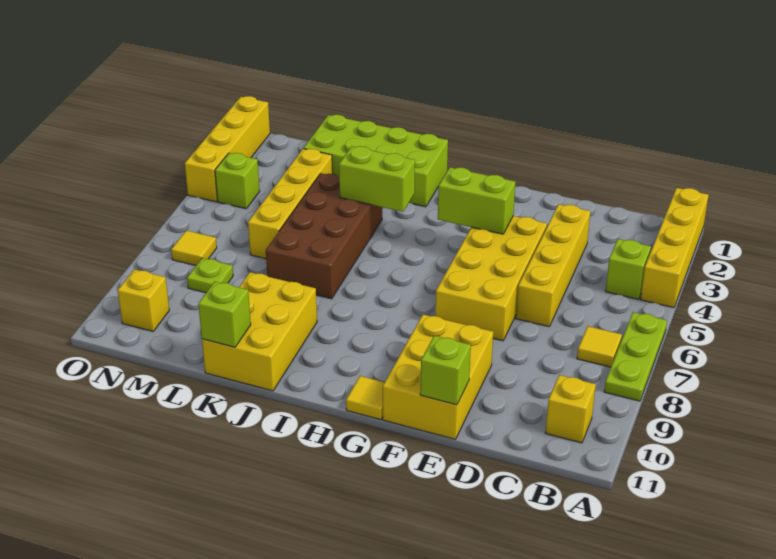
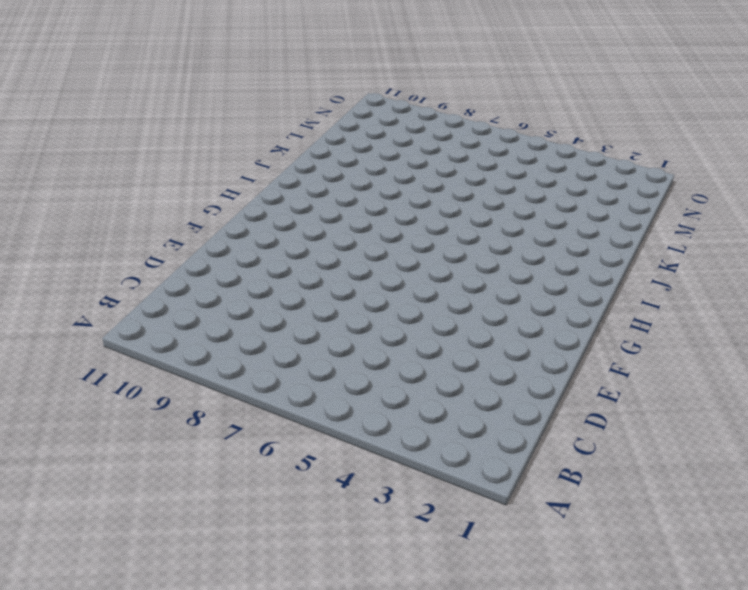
none -> yellow 1x4 brick [640,188,708,308]
none -> lime 1x3 plate [604,312,667,401]
none -> lime 1x1 brick [605,239,651,299]

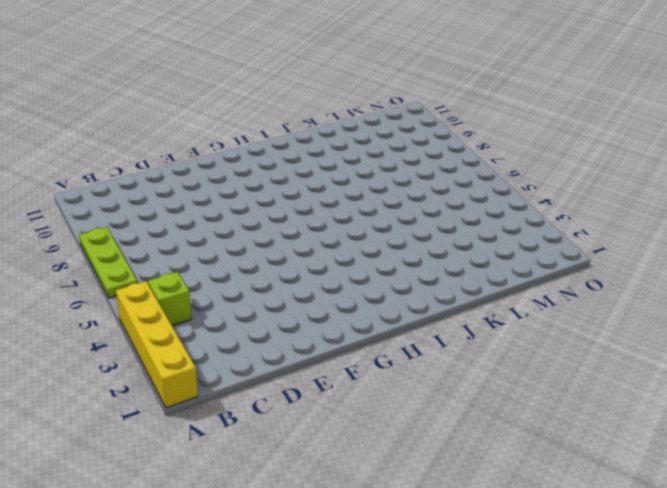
none -> yellow 1x1 tile [577,326,622,367]
none -> yellow 1x1 brick [546,375,596,443]
none -> yellow 1x4 brick [516,204,590,327]

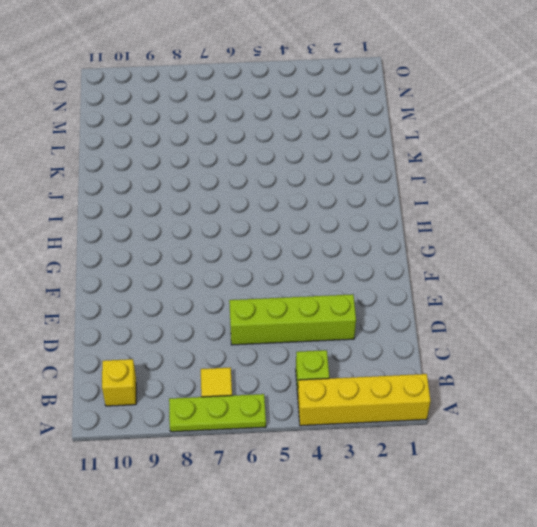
lime 1x4 brick [229,294,356,345] -> yellow 1x4 brick [516,204,590,327]
none -> yellow 2x4 brick [435,216,547,341]
none -> yellow 2x3 brick [383,314,493,439]
none -> yellow 1x1 tile [346,376,385,420]

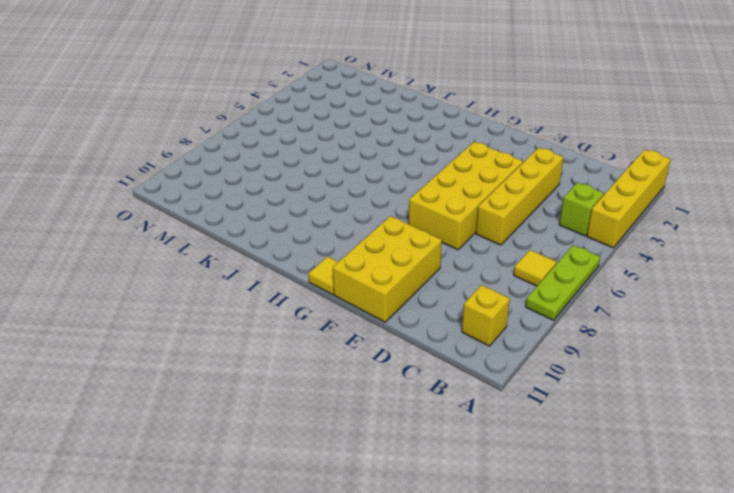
none -> lime 2x4 brick [304,115,448,207]
none -> brown 2x4 brick [266,173,382,299]
none -> yellow 2x3 brick [202,272,317,391]

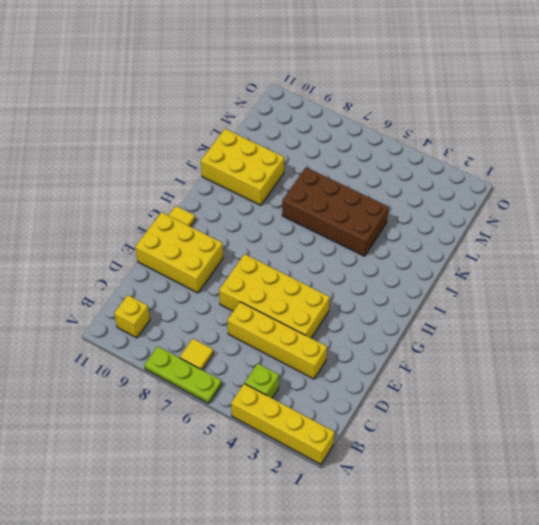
none -> lime 2x4 brick [304,115,448,207]
none -> yellow 1x4 brick [248,149,333,259]
none -> lime 1x1 plate [187,258,233,293]

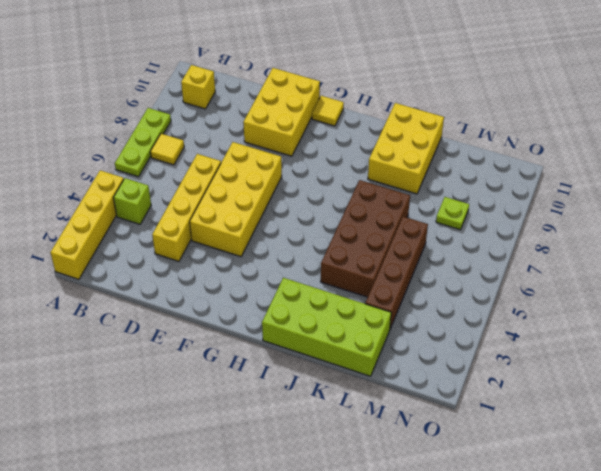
brown 1x4 brick [365,217,428,329] -> yellow 1x4 brick [248,149,333,259]
none -> lime 1x1 brick [215,153,260,209]
none -> yellow 1x1 tile [171,230,217,266]
none -> yellow 1x1 brick [118,269,169,331]

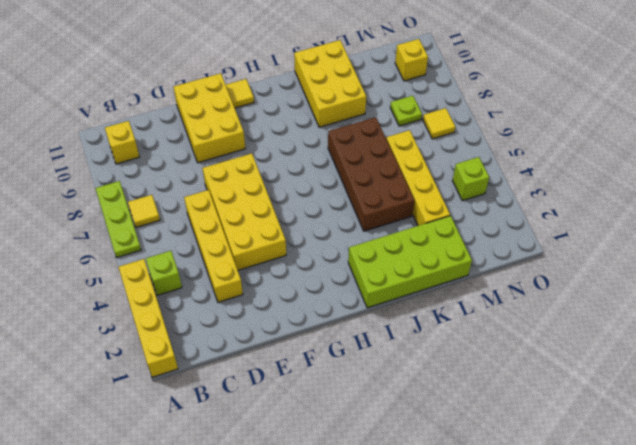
none -> yellow 1x4 brick [185,96,270,202]
none -> lime 1x1 brick [420,336,471,405]
none -> lime 1x2 brick [438,167,515,234]

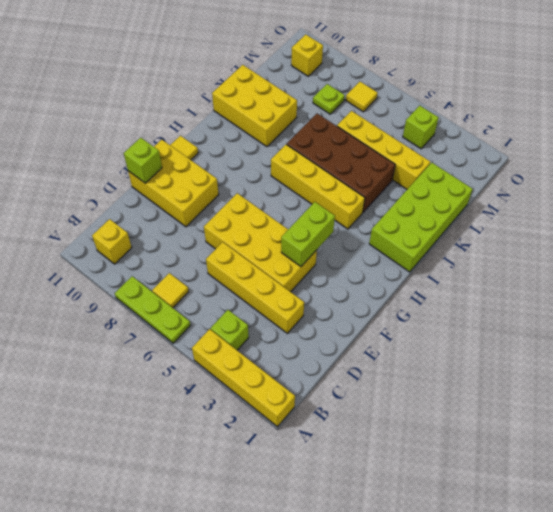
yellow 1x4 brick [271,144,365,229] -> yellow 1x4 brick moved to [185,96,270,202]
none -> lime 1x2 brick [339,146,415,212]
none -> lime 1x1 brick [198,282,251,347]

